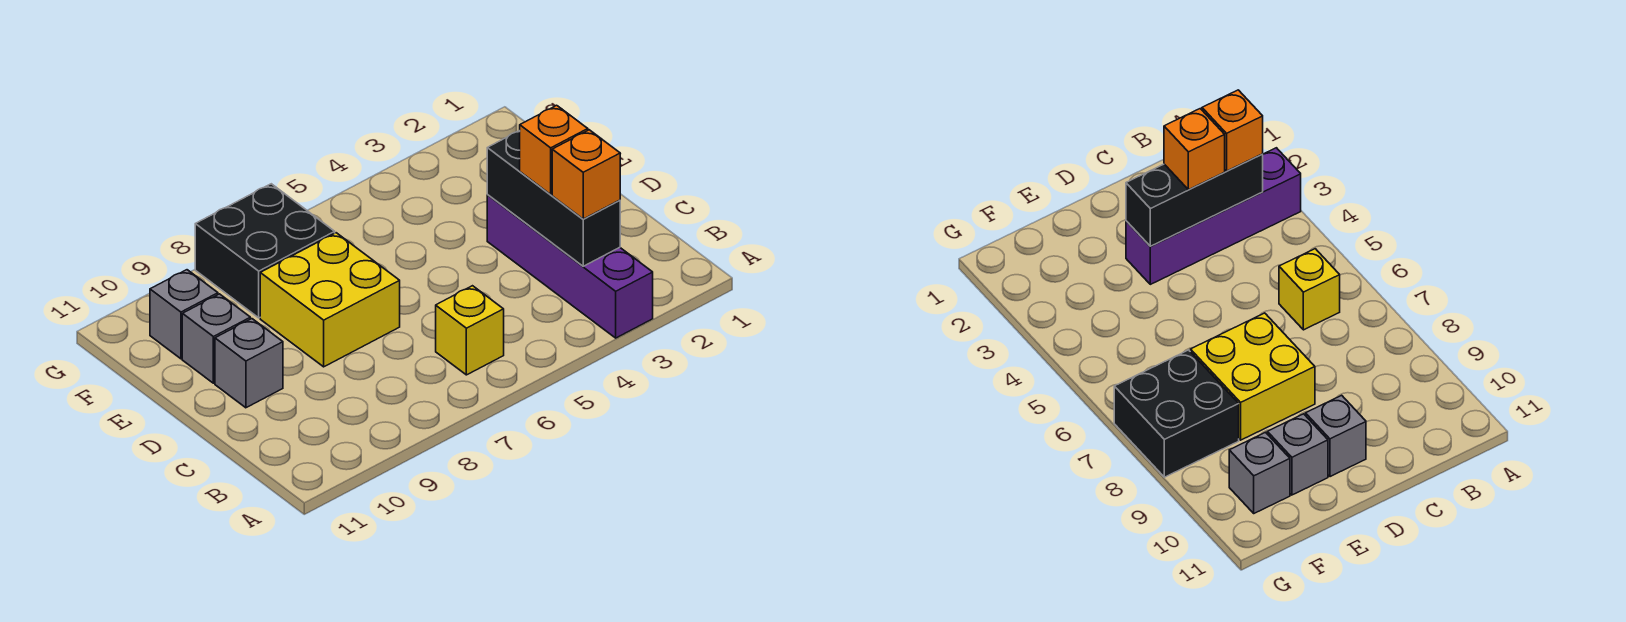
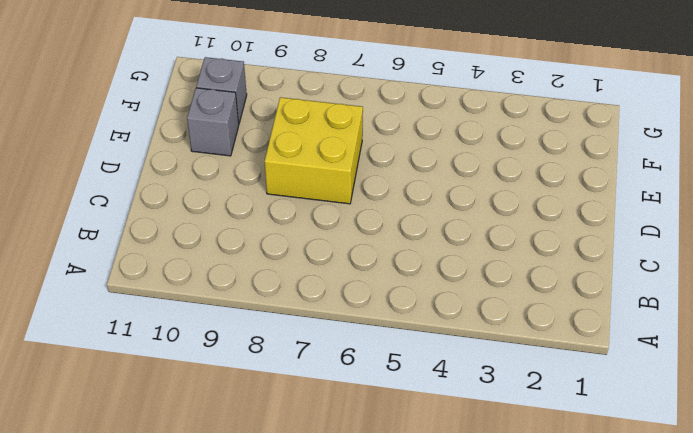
none -> purple 1x4 brick [487,195,653,338]
none -> yellow 1x1 brick [436,286,504,375]

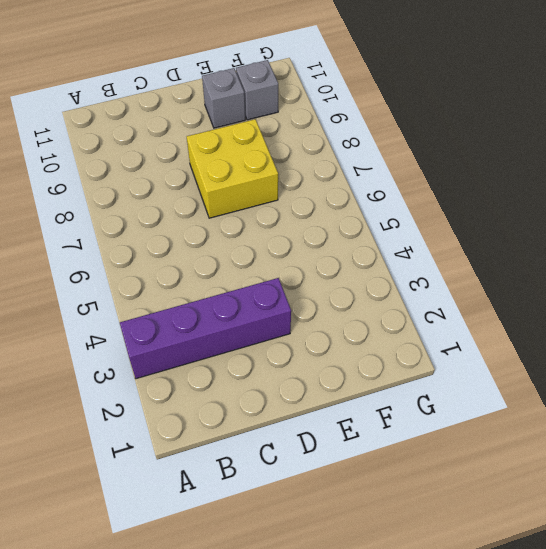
none -> yellow 1x1 brick [436,286,504,375]
none -> grey 1x1 brick [215,319,283,408]

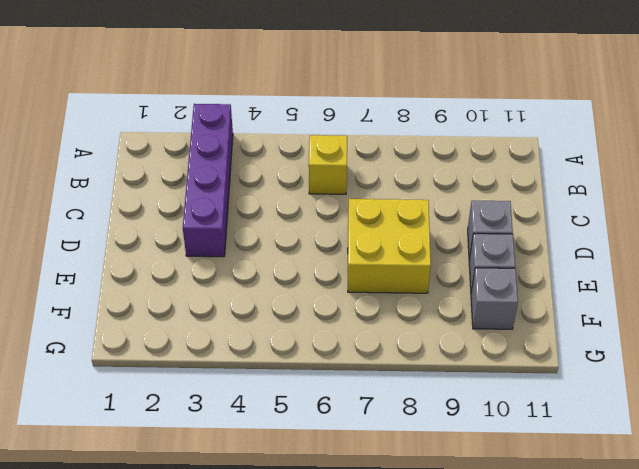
none -> black 2x2 brick [195,184,335,318]
none -> black 1x3 brick [487,131,620,266]

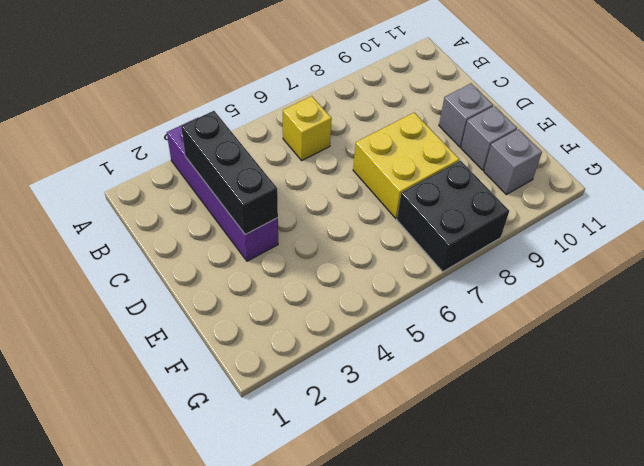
none -> orange 1x1 brick [552,130,620,219]
none -> orange 1x1 brick [520,105,588,194]

